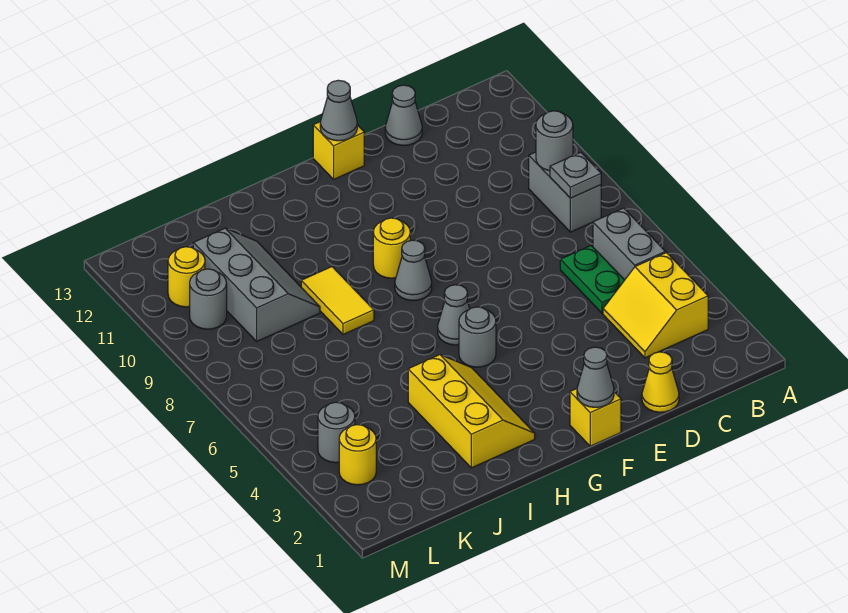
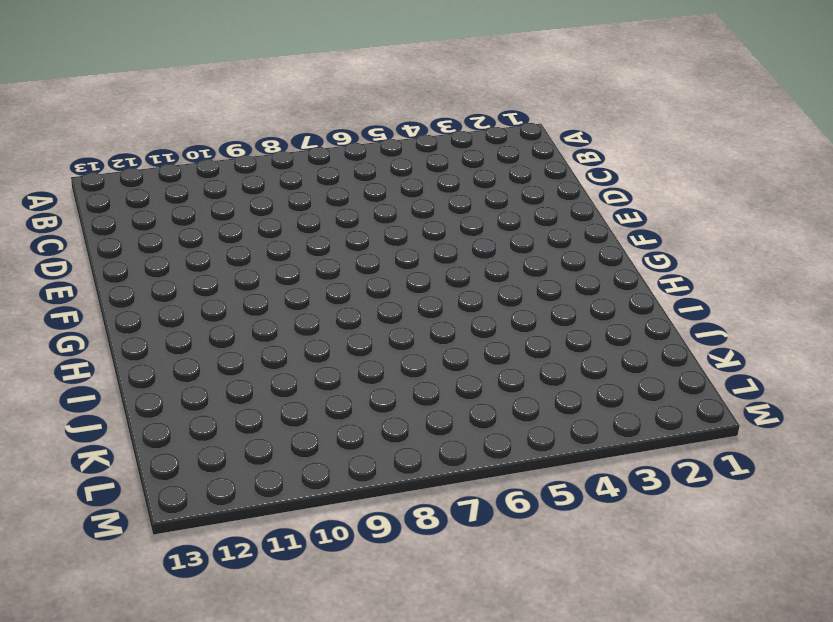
none -> yellow 2x2 slope [603,253,708,358]
none -> grey 1x2 brick [593,208,666,280]
none -> grey 1x2 brick [529,152,601,232]

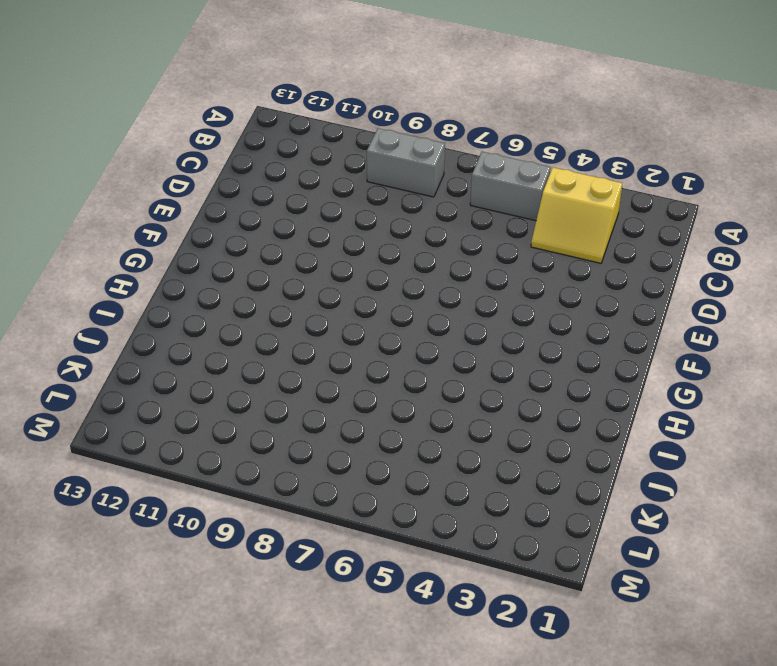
none -> green 1x2 plate [560,245,624,313]
none -> yellow 1x1 cone [642,352,679,412]
none -> grey 1x1 cone [385,85,422,145]

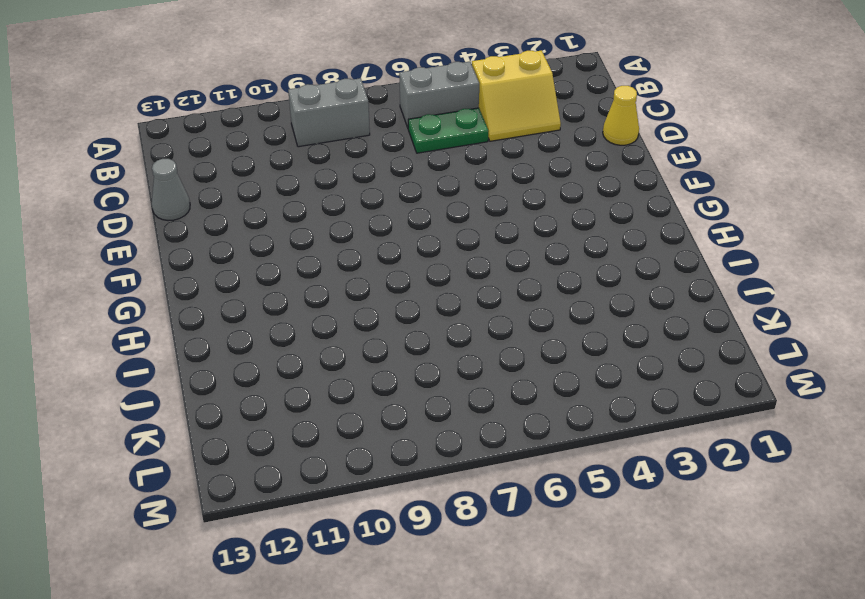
none -> yellow 1x1 brick [570,389,621,446]
none -> yellow 1x1 brick [313,122,364,179]
none -> grey 1x1 round brick [459,307,496,367]

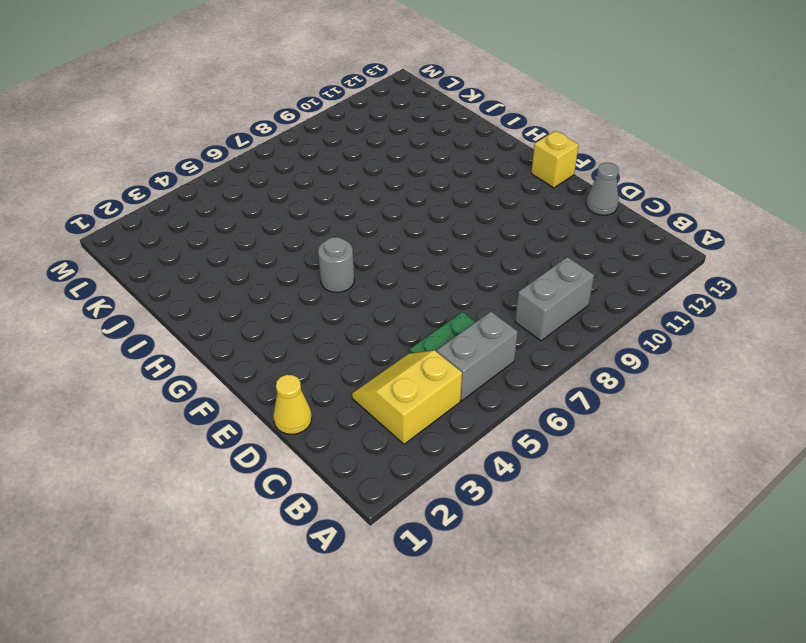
none -> yellow 1x1 brick [570,389,621,446]
none -> grey 1x1 cone [438,285,470,345]
none -> grey 1x1 cone [395,240,432,301]

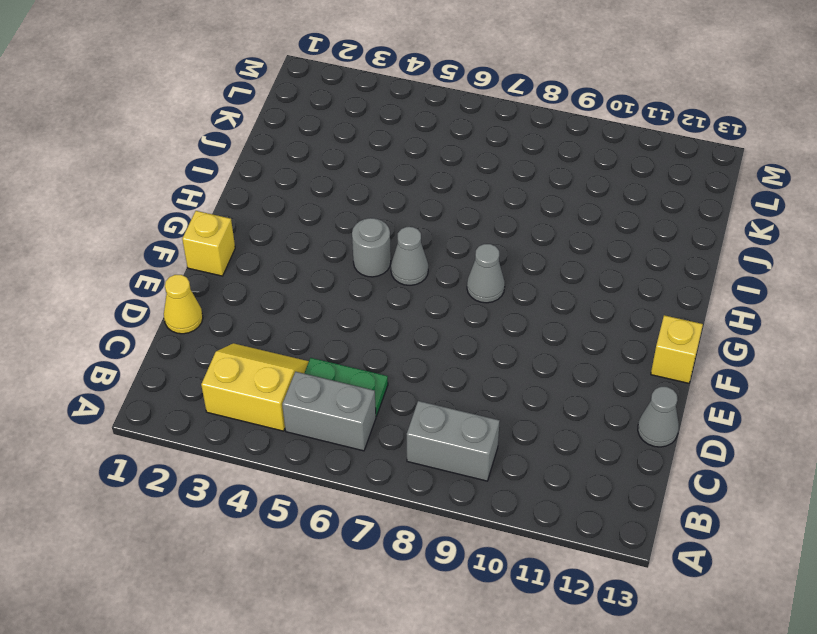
none -> yellow 1x1 round brick [373,218,410,278]
none -> yellow 2x3 slope [408,355,535,468]
none -> yellow 1x2 tile [301,267,374,334]

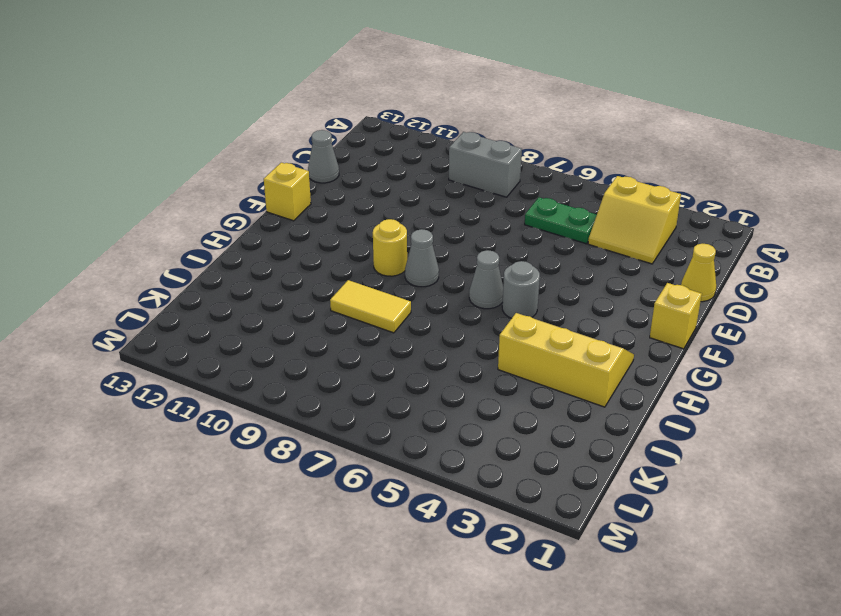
none -> grey 1x2 brick [593,208,666,280]
none -> grey 2x3 slope [193,228,320,341]
none -> yellow 1x1 round brick [339,425,376,485]

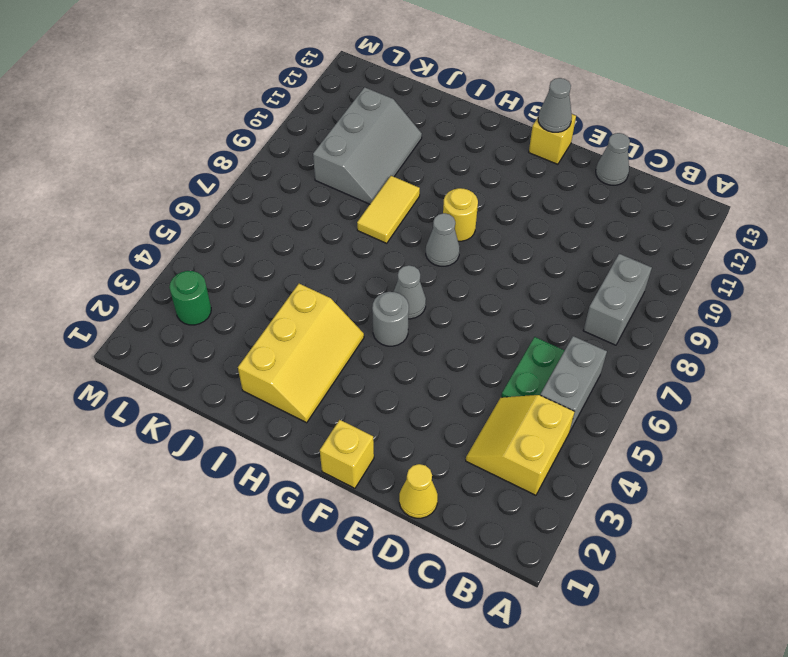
green 1x1 round brick [169,271,211,325] -> yellow 1x1 round brick [339,425,376,485]
none -> grey 1x1 round brick [318,402,355,463]
none -> grey 1x1 round brick [190,269,227,329]
none -> yellow 1x1 round brick [168,247,205,307]

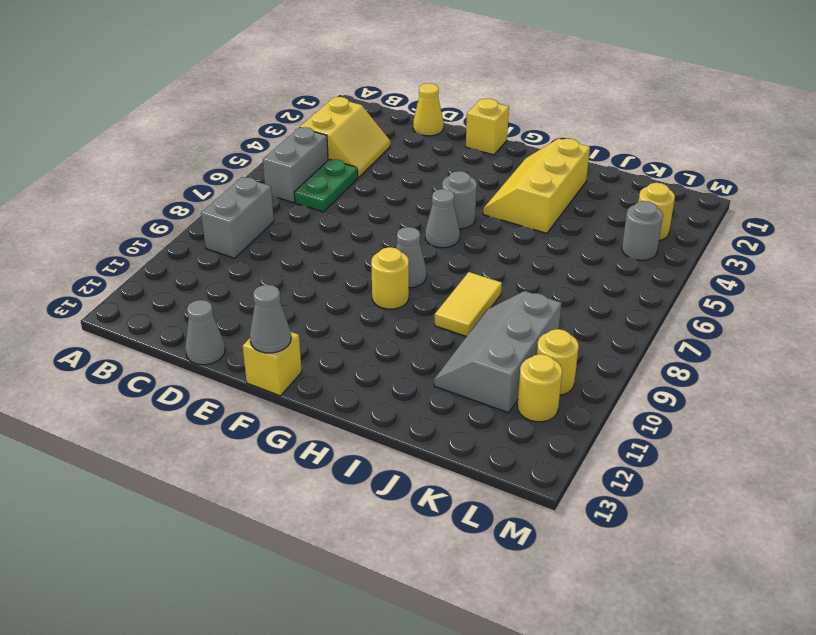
yellow 1x1 round brick [537,329,579,395] -> grey 1x1 round brick [190,269,227,329]
none -> grey 1x1 plate [550,152,601,198]
none -> grey 1x1 round brick [536,111,573,171]
none -> grey 1x1 cone [577,347,614,407]

